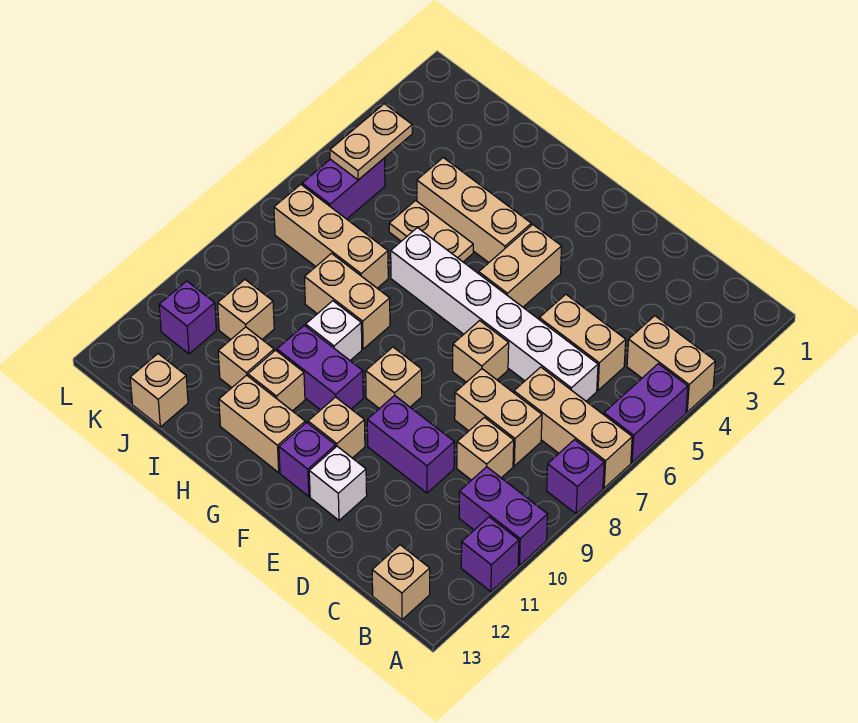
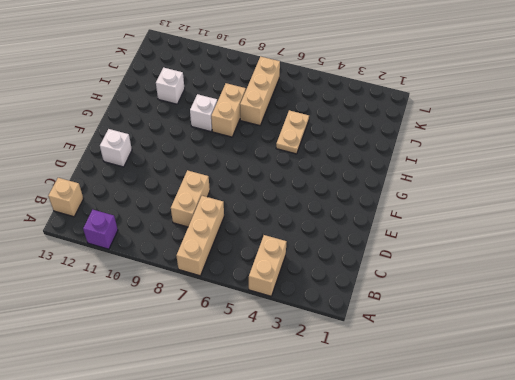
white 1x1 brick [156,67,185,104] -> tan 1x1 brick [218,327,274,388]
none -> purple 1x2 brick [604,364,688,462]
none -> purple 1x1 brick [547,440,604,514]
none -> purple 1x2 brick [459,467,548,565]
none -> tan 1x2 brick [539,294,626,390]

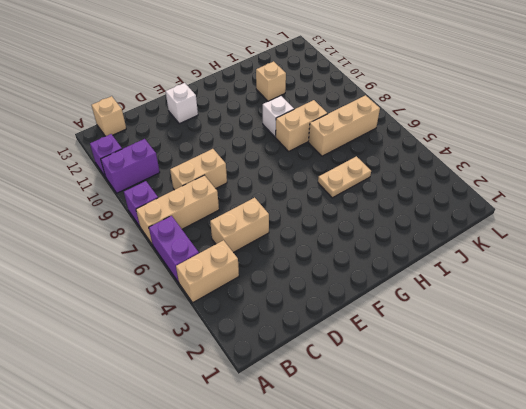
none -> white 1x6 brick [391,228,598,401]
none -> tan 1x1 brick [457,417,514,480]
none -> purple 1x2 brick [367,395,454,493]
none -> tan 1x1 brick [453,321,509,382]

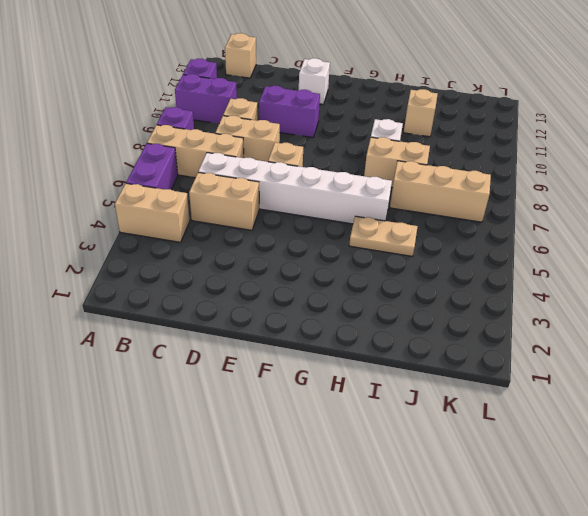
none -> tan 1x2 brick [479,225,562,307]
none -> tan 1x1 brick [366,347,422,409]
none -> tan 1x1 brick [308,397,365,458]
none -> purple 1x1 brick [279,422,336,496]

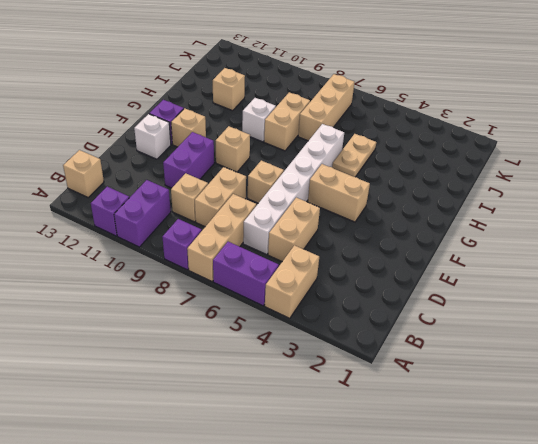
none -> tan 1x3 brick [417,158,531,262]
none -> purple 1x2 brick [277,325,363,410]
none -> tan 1x2 brick [219,375,305,472]
none -> tan 1x1 brick [248,350,305,411]

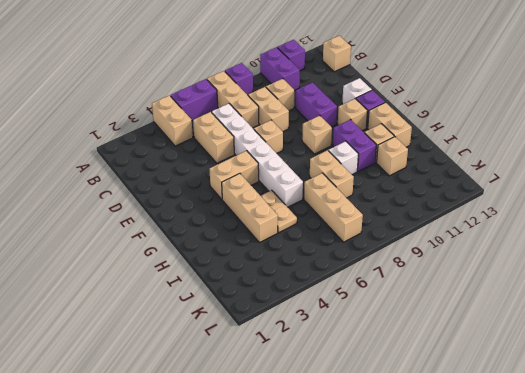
none -> tan 1x1 brick [218,280,274,340]
none -> tan 1x1 brick [130,354,188,427]
none -> purple 1x2 brick [302,158,385,219]
none -> purple 1x1 brick [159,281,216,354]

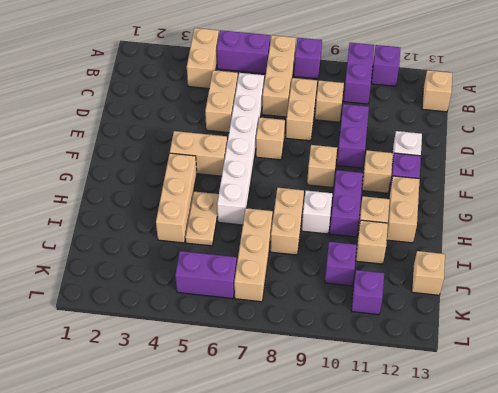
purple 1x1 brick [325,242,357,286] -> tan 1x1 brick [218,280,274,340]
none -> tan 1x2 plate [330,104,412,180]

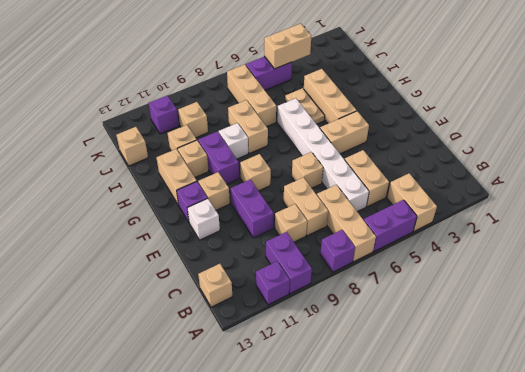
tan 1x2 brick [264,24,311,69] -> tan 1x2 plate [330,104,412,180]

